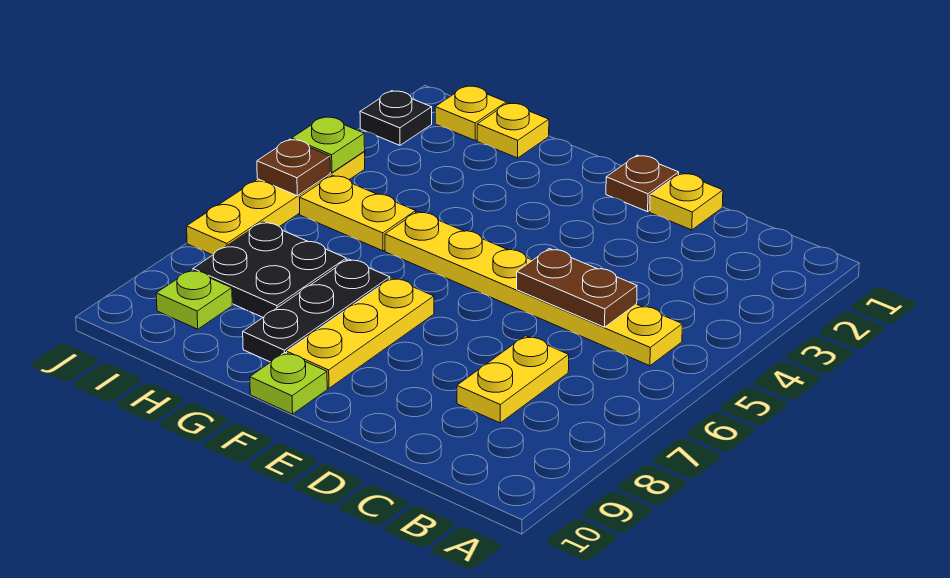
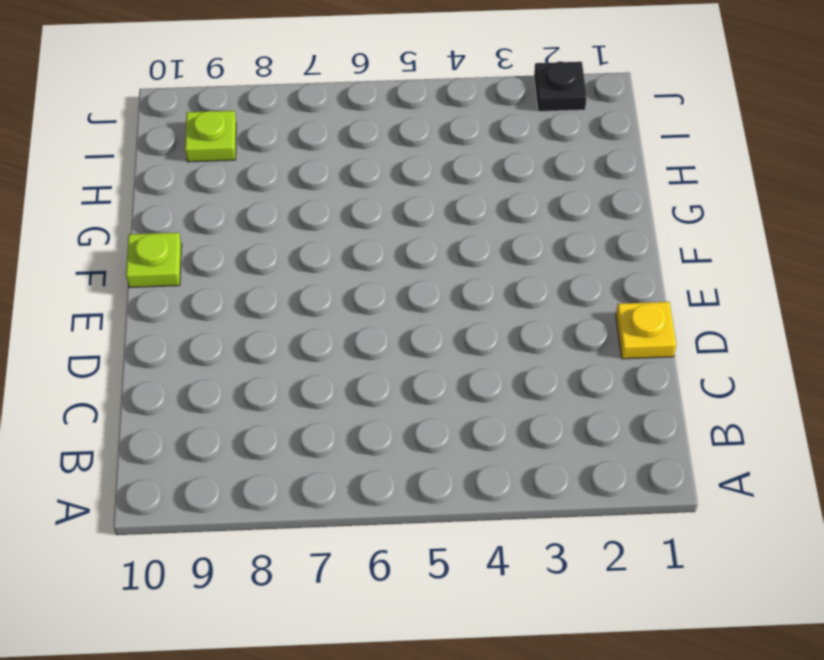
none -> yellow 1x6 plate [385,212,682,366]
none -> yellow 1x2 plate [457,336,569,423]
none -> brown 1x1 plate [606,155,679,212]

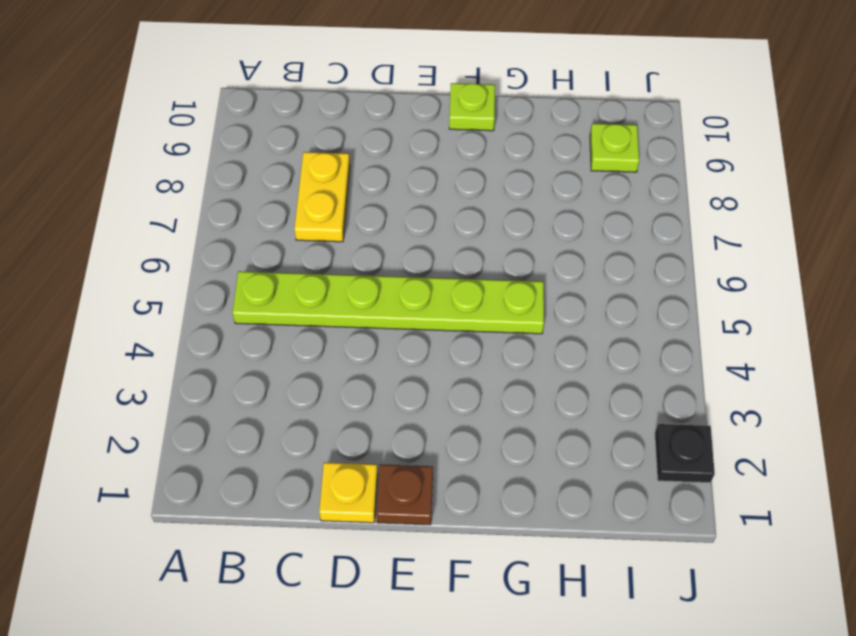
lime 1x6 plate [232,271,544,334] -> yellow 1x6 plate [385,212,682,366]
none -> yellow 1x3 plate [287,278,434,388]
none -> black 1x3 plate [243,259,390,362]
none -> yellow 1x1 plate [477,103,549,158]

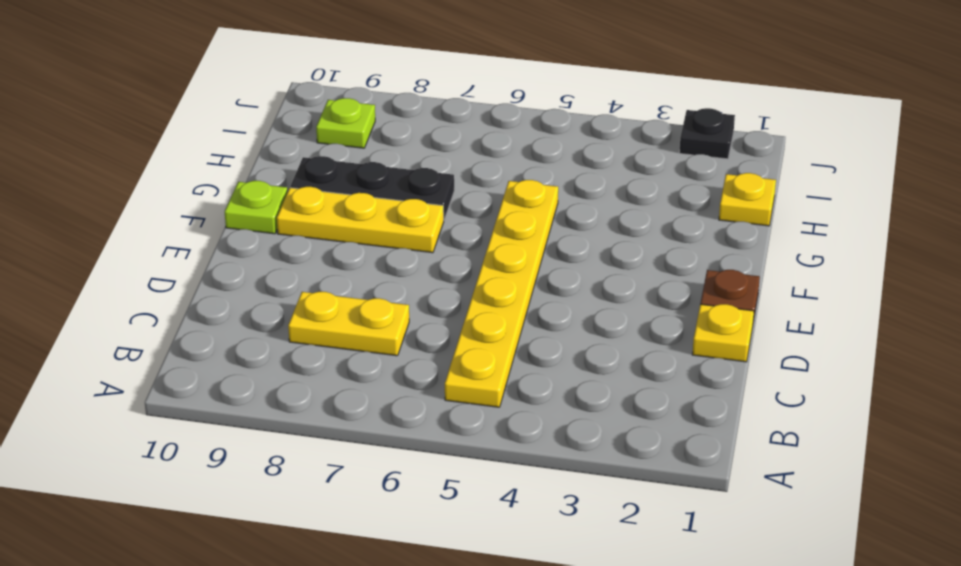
none -> yellow 1x2 plate [299,175,416,251]
none -> black 2x2 plate [193,222,346,317]
none -> yellow 1x1 plate [435,86,506,140]

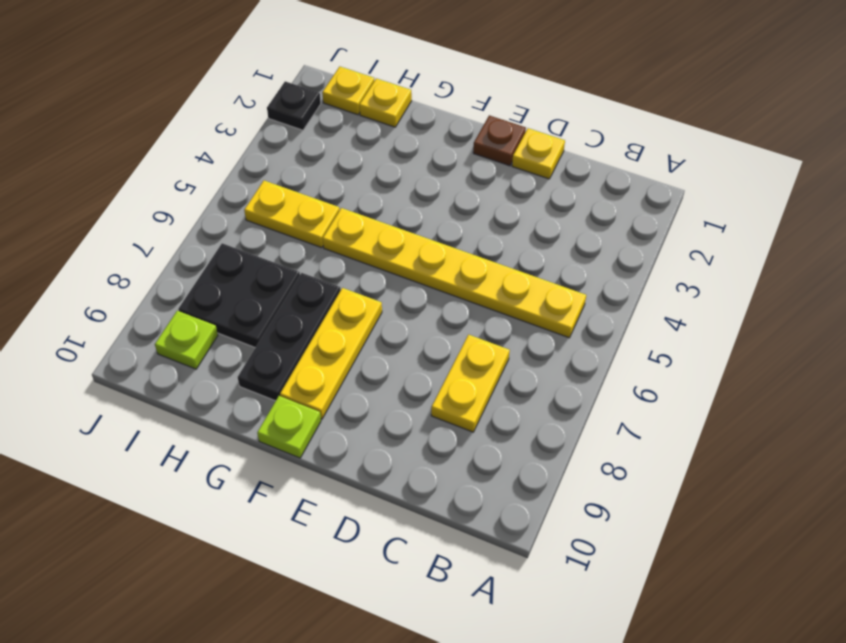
none -> yellow 1x4 plate [187,152,365,255]
none -> brown 1x2 plate [517,249,637,327]
none -> lime 1x1 plate [292,117,365,173]

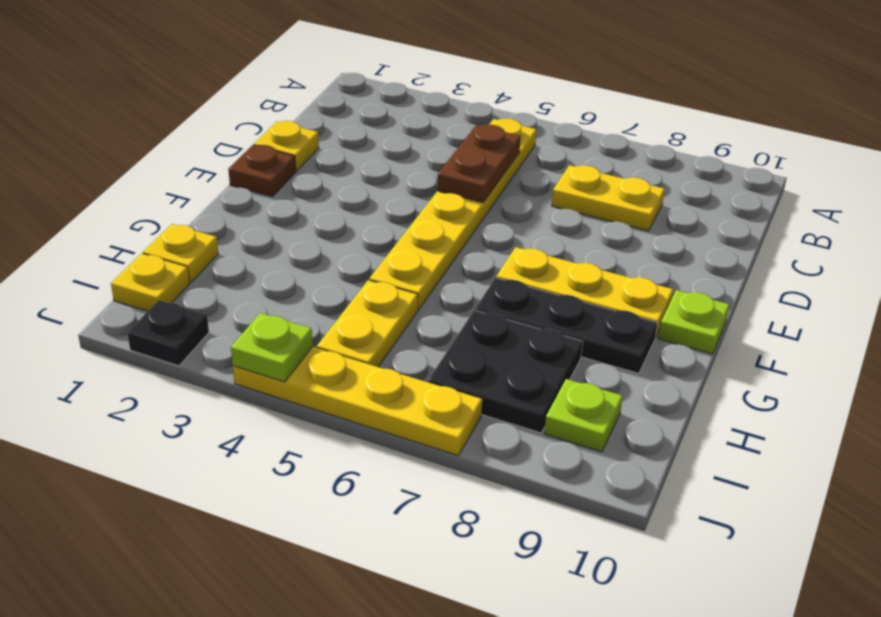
none -> brown 1x1 plate [257,139,330,196]

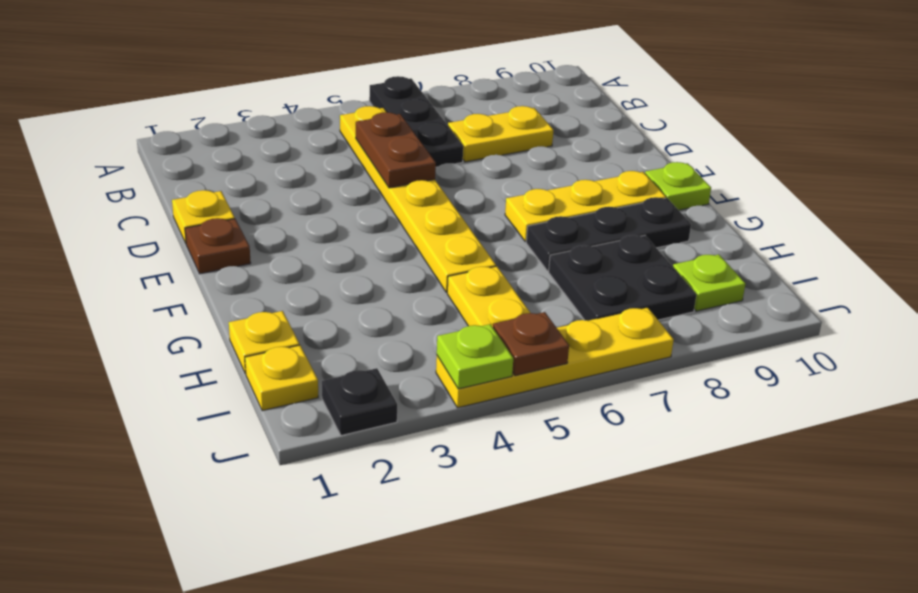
black 1x3 plate [369,76,463,167] -> none

